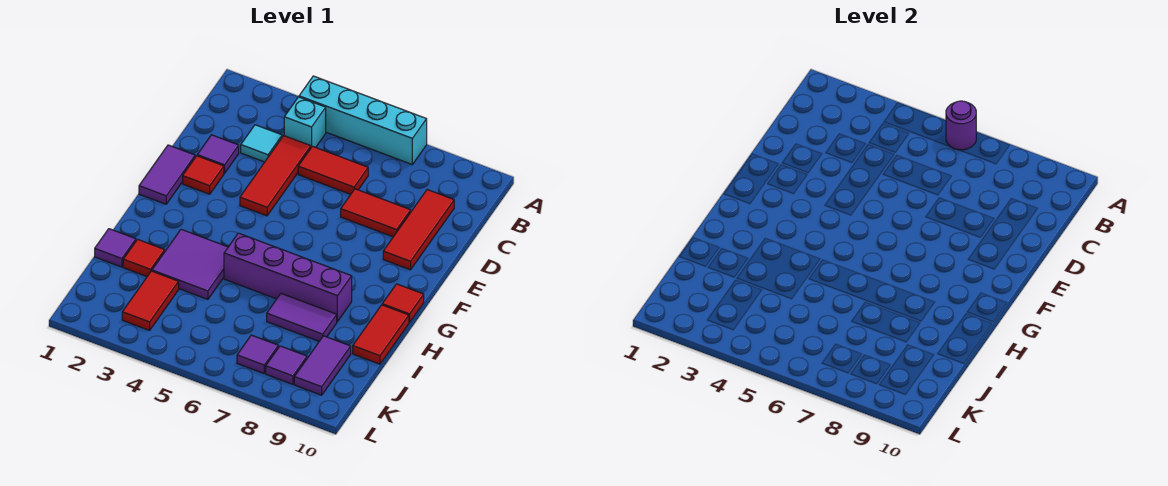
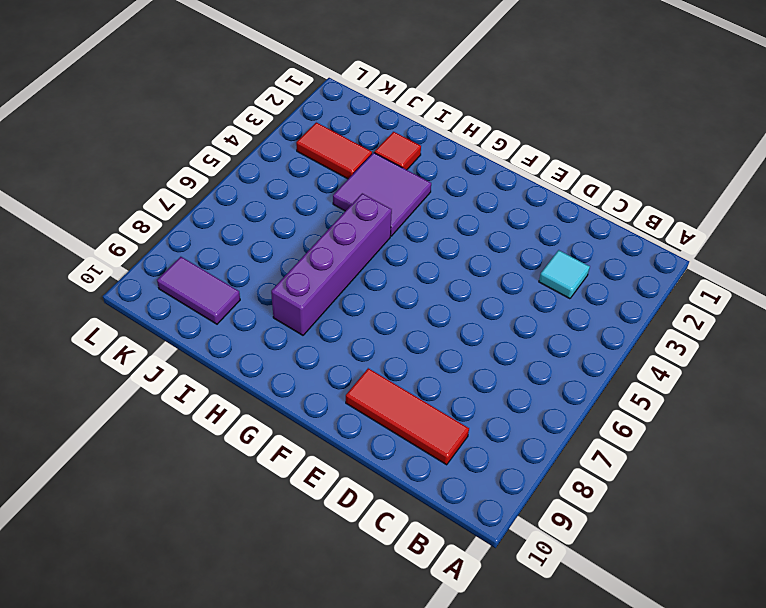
none -> cyan 1x4 brick [299,76,427,164]
none -> cyan 1x1 brick [284,97,326,147]
none -> red 1x3 tile [240,136,311,216]

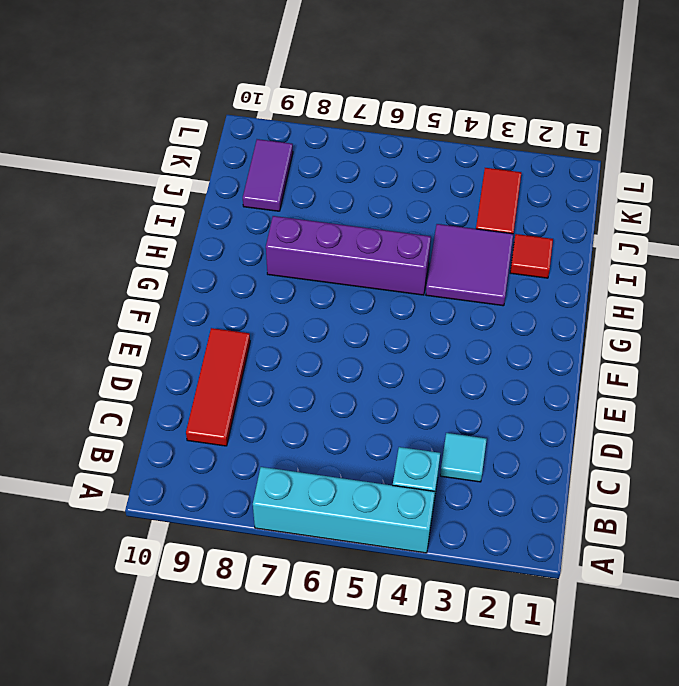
none -> red 1x3 tile [240,136,311,216]
none -> red 1x2 tile [298,146,368,194]
none -> purple 1x1 tile [197,135,239,173]

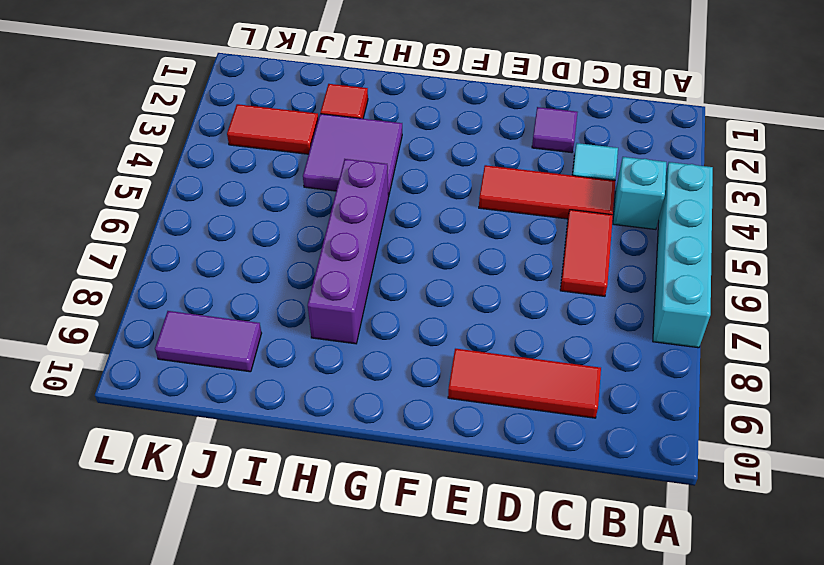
none -> red 1x2 tile [341,189,411,237]
none -> purple 1x2 tile [139,145,195,204]
none -> red 1x1 tile [183,156,224,194]

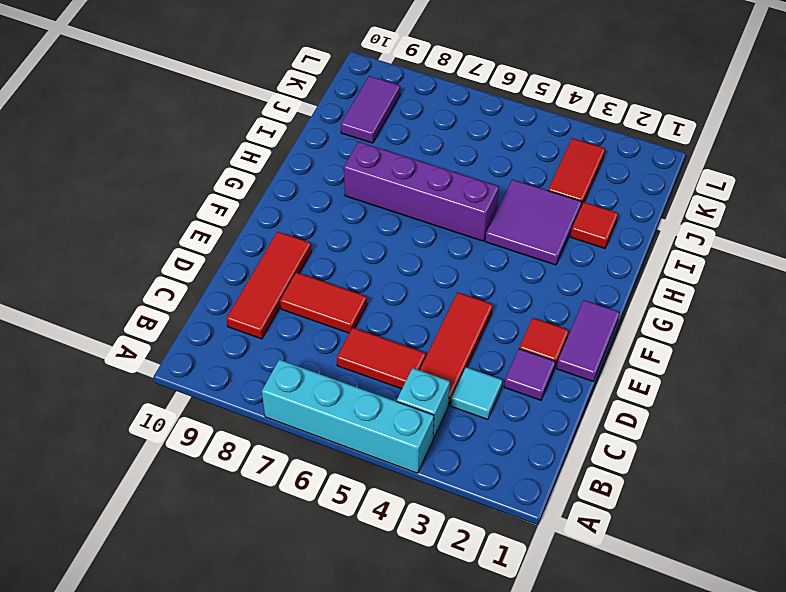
none -> red 1x1 tile [382,284,424,322]
none -> red 1x2 tile [353,305,409,364]
none -> purple 1x1 tile [95,229,136,267]

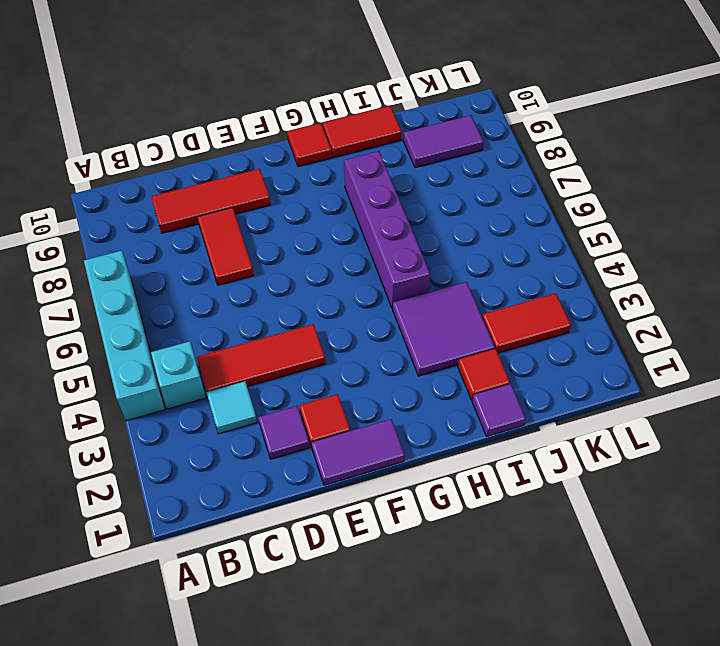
none -> red 1x2 tile [298,146,368,194]
none -> purple 1x2 tile [267,294,337,341]
none -> purple 1x1 tile [237,335,278,373]

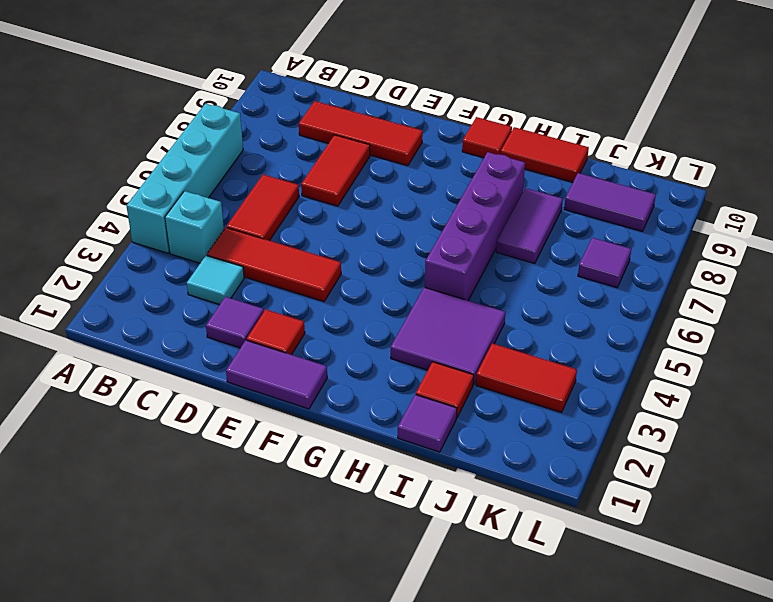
none -> purple 1x1 tile [266,346,307,384]
none -> purple 1x1 round brick [946,101,976,150]

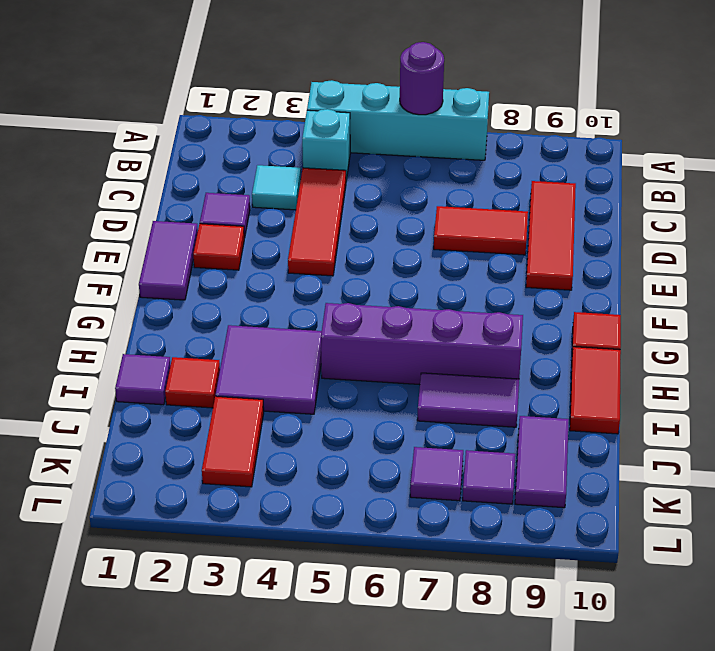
none -> red 1x2 tile [298,146,368,194]

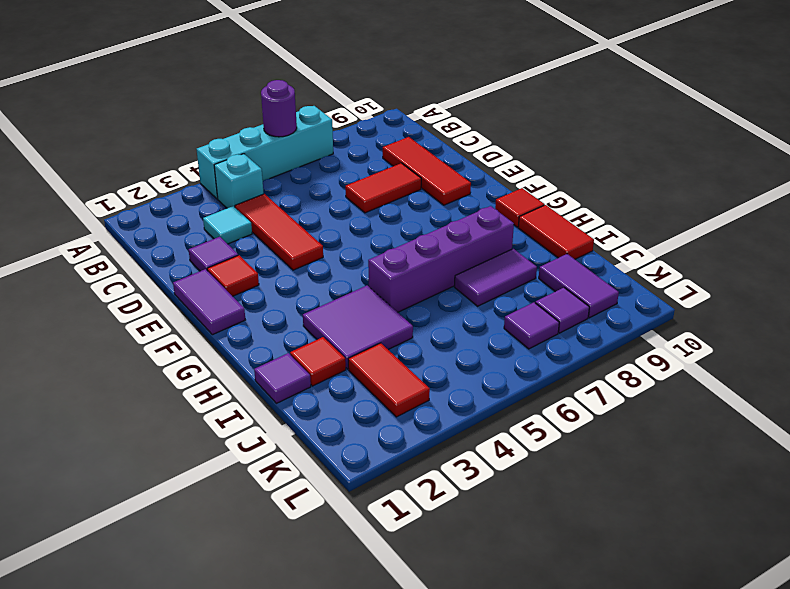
none -> red 1x2 tile [298,146,368,194]

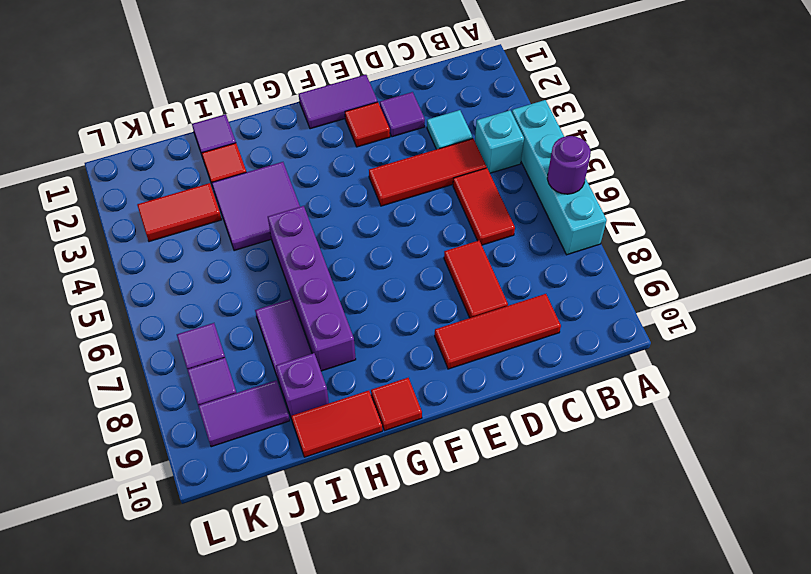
purple 1x1 brick [276,353,329,419] -> none

